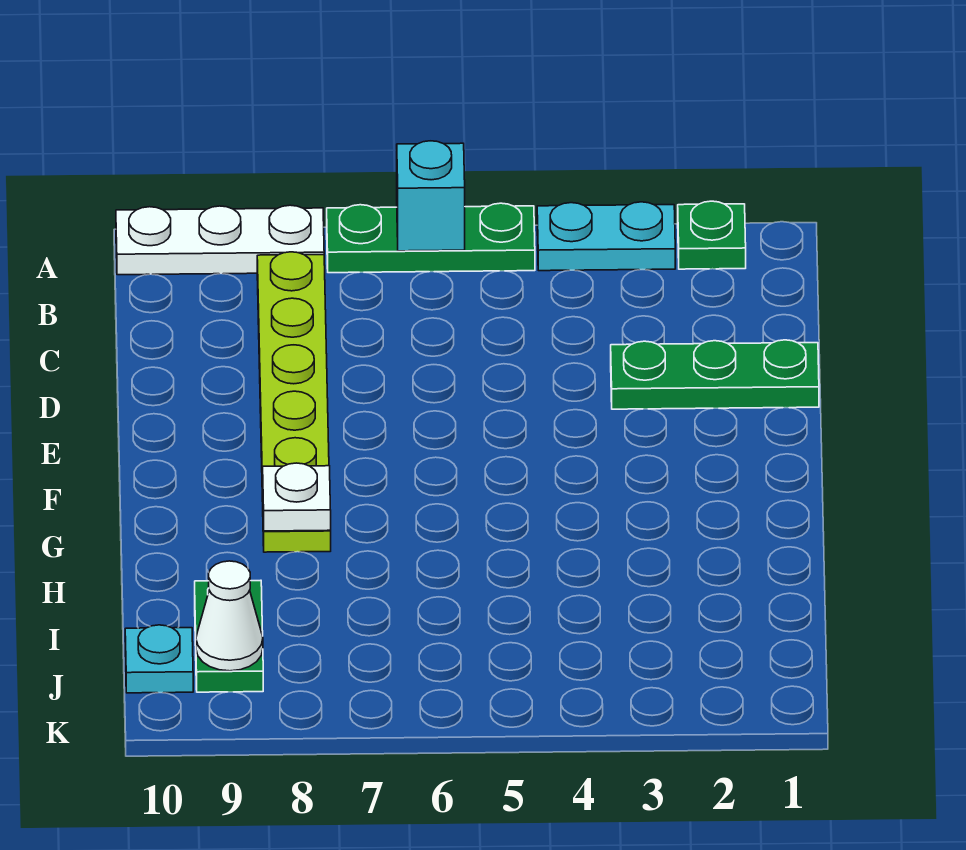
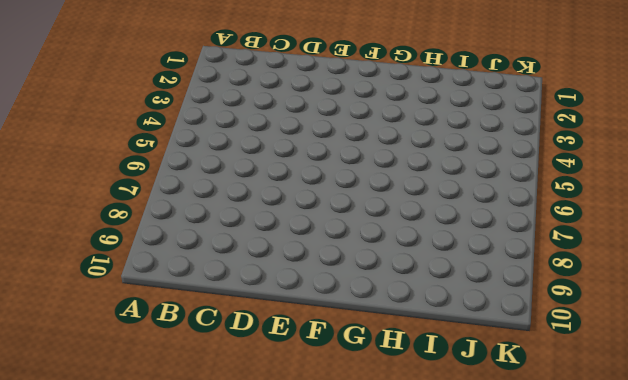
none -> green 1x1 plate [678,201,746,269]
none -> cyan 1x2 plate [537,202,675,271]

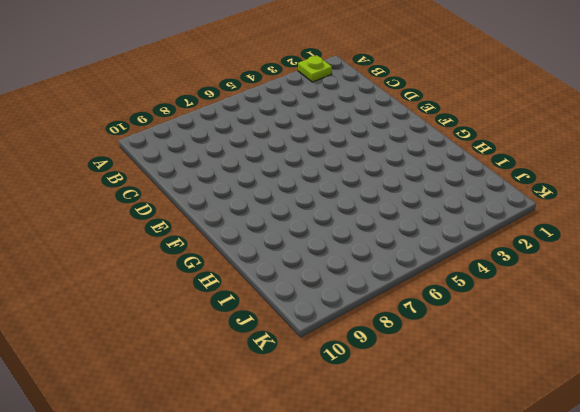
lime 1x1 plate [298,55,332,82] -> green 1x1 plate [678,201,746,269]
none -> cyan 1x2 plate [537,202,675,271]
none -> green 1x3 plate [327,203,535,273]

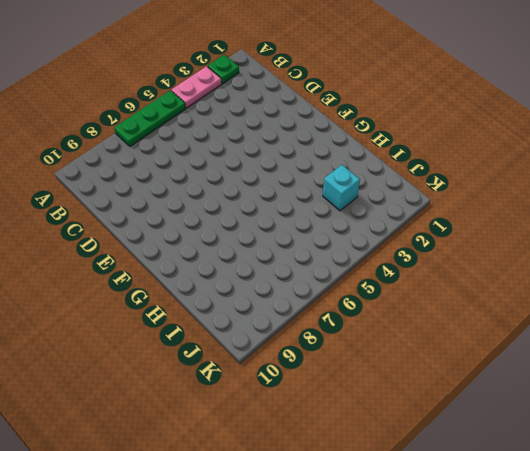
pink 1x2 plate [171,66,222,108] -> cyan 1x2 plate [537,202,675,271]
cyan 1x1 brick [323,165,360,211] -> cyan 1x1 brick moved to [397,141,465,251]
none -> white 1x3 plate [116,205,324,275]
none -> lime 1x6 plate [257,252,331,552]

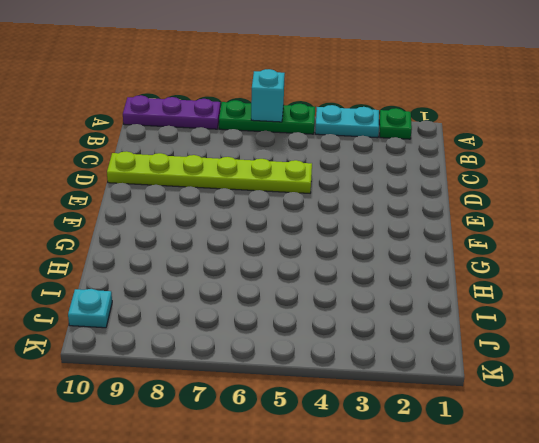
purple 1x3 plate [123,95,220,129] -> white 1x3 plate [116,205,324,275]
lime 1x6 plate [107,151,312,193] -> lime 1x6 plate turned to [257,252,331,552]
none -> green 1x3 plate [611,340,819,409]
none -> green 1x2 plate [195,580,263,692]

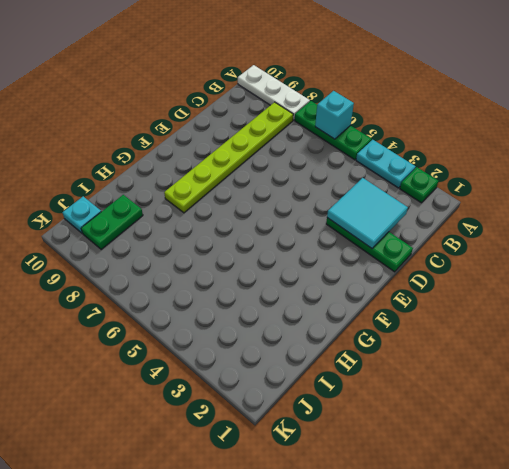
cyan 2x2 tile [327,178,408,248] -> none
none -> white 1x1 plate [263,463,331,531]
none -> white 1x1 cone [196,561,263,671]

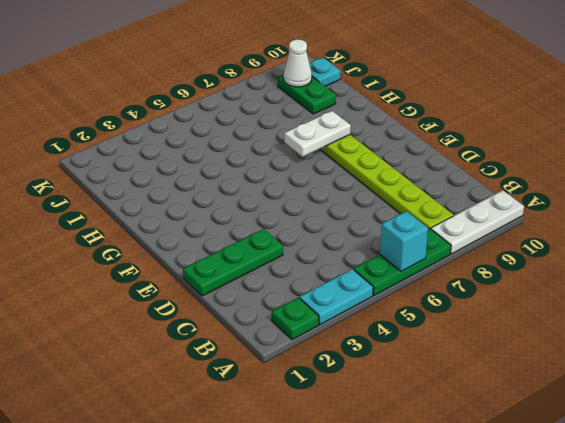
white 1x2 plate [284,111,351,157] -> white 1x1 plate [263,463,331,531]

